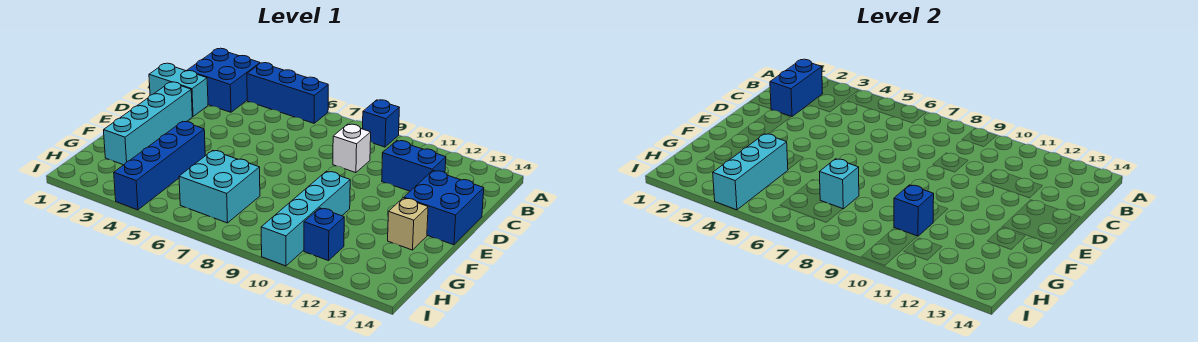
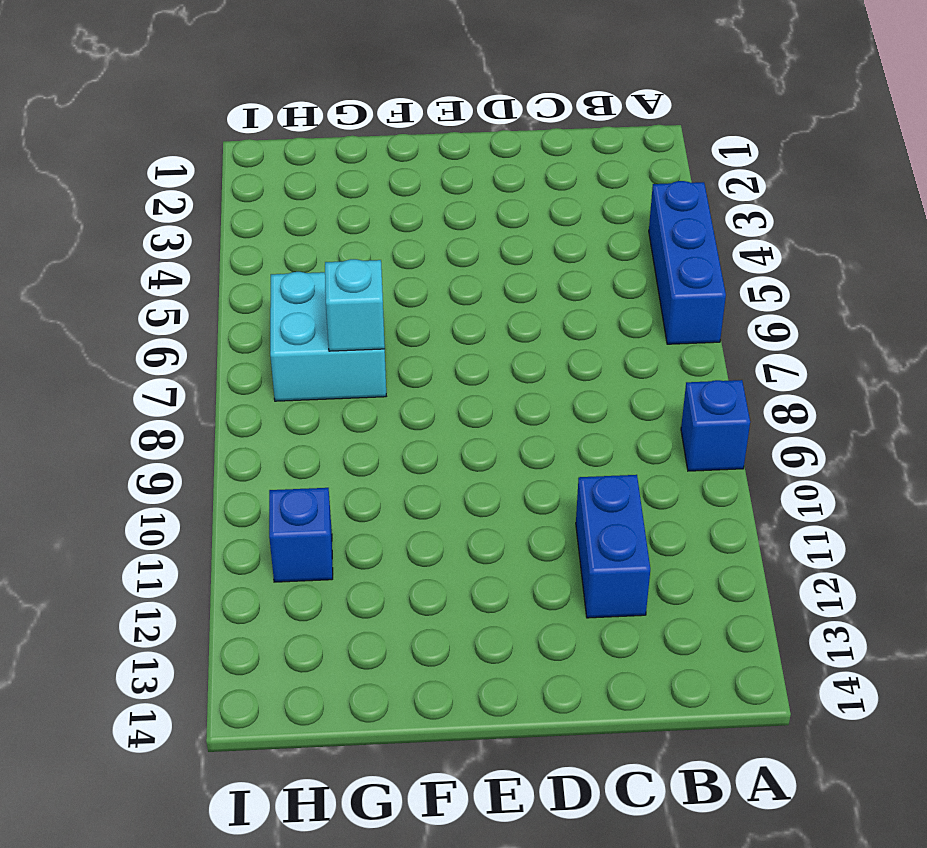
none -> blue 2x2 brick [187,48,260,112]
none -> cyan 1x2 brick [149,63,208,116]
none -> white 1x1 brick [333,124,371,173]

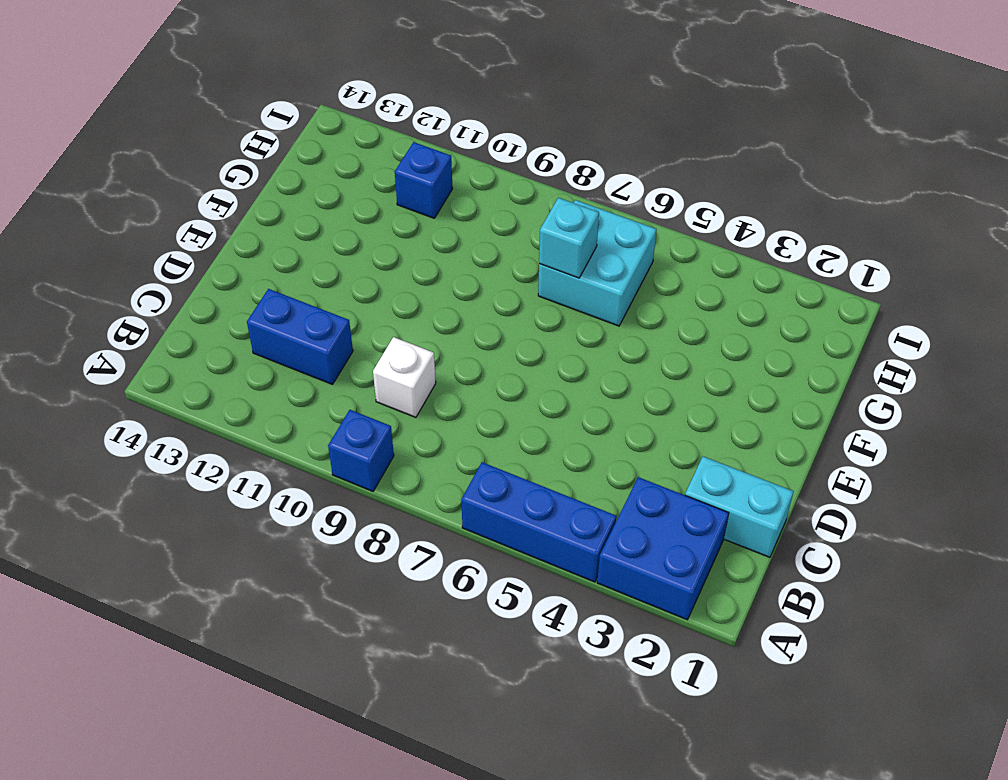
none -> cyan 1x4 brick [104,82,192,165]
none -> blue 2x2 brick [404,171,484,245]
none -> blue 1x4 brick [114,122,205,210]

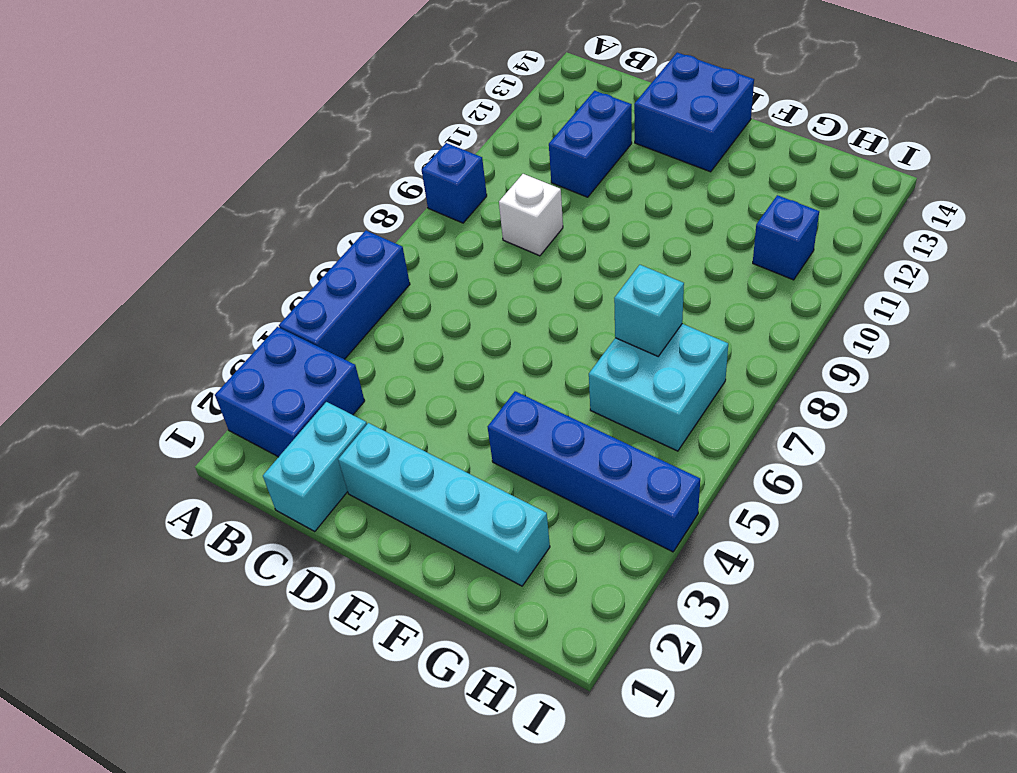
none -> cyan 1x4 brick [261,171,350,266]
none -> tan 1x1 brick [388,198,428,250]
none -> blue 1x2 brick [770,59,823,116]

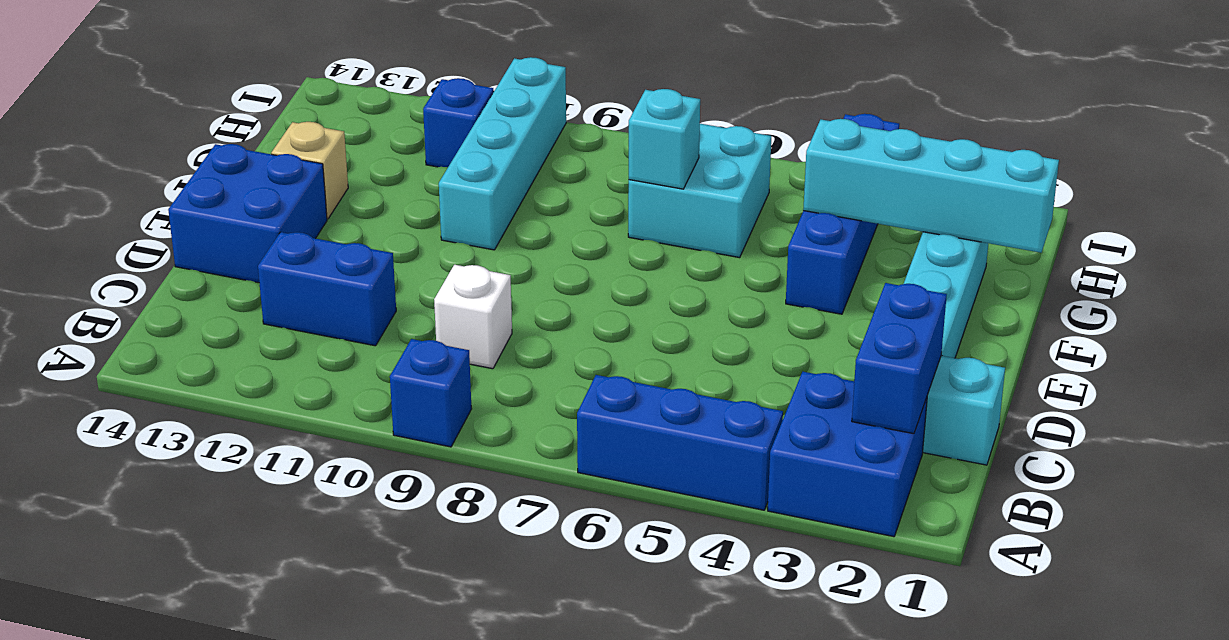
cyan 1x4 brick [803,119,1059,253] -> cyan 1x3 brick [713,134,788,210]
none -> blue 1x1 brick [894,185,934,236]

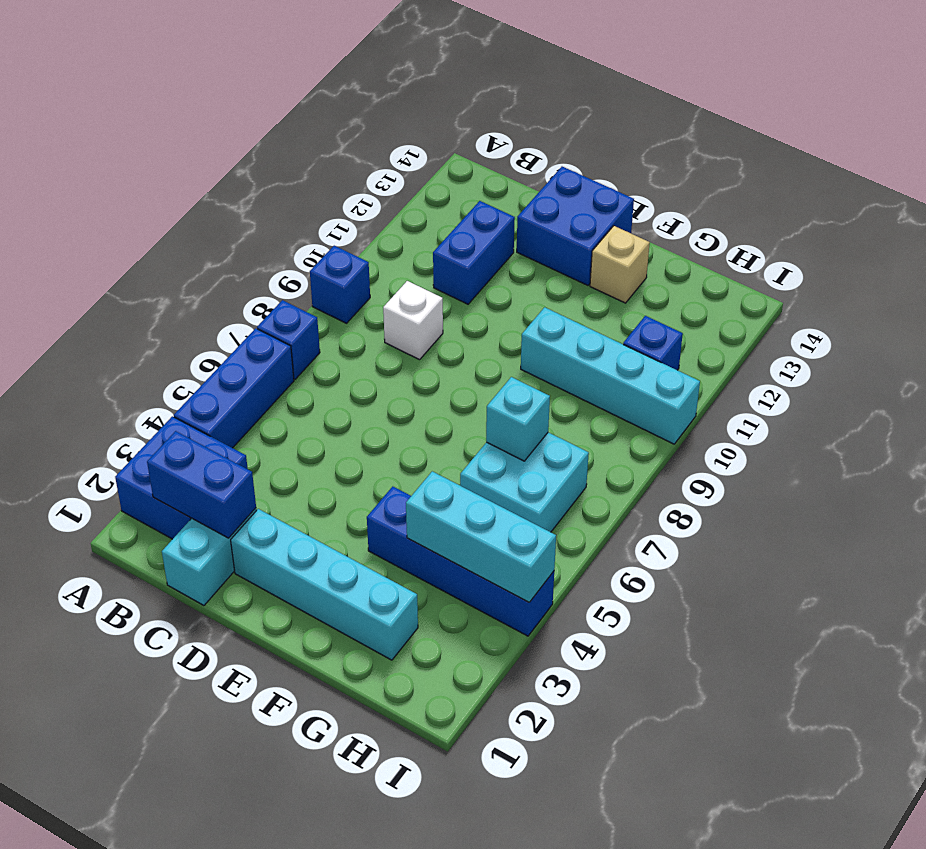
blue 1x1 brick [257,300,320,379] -> blue 1x1 brick moved to [894,185,934,236]

